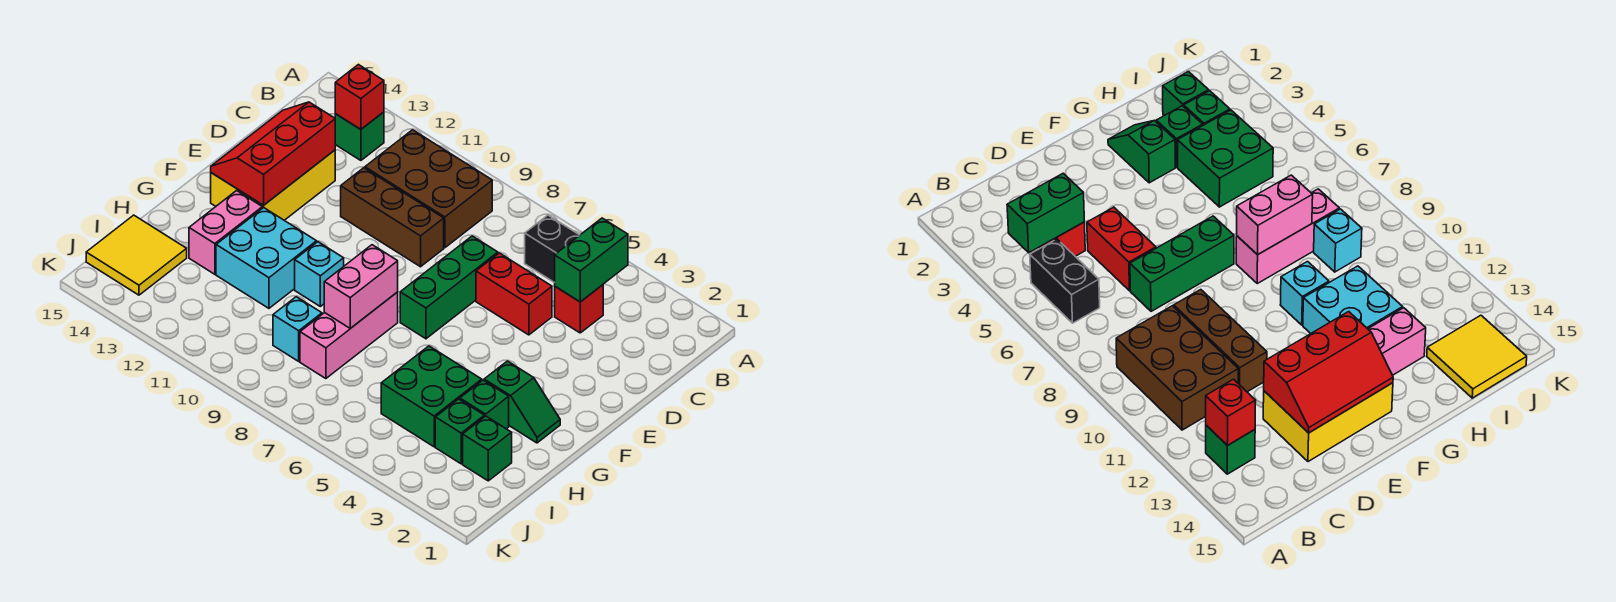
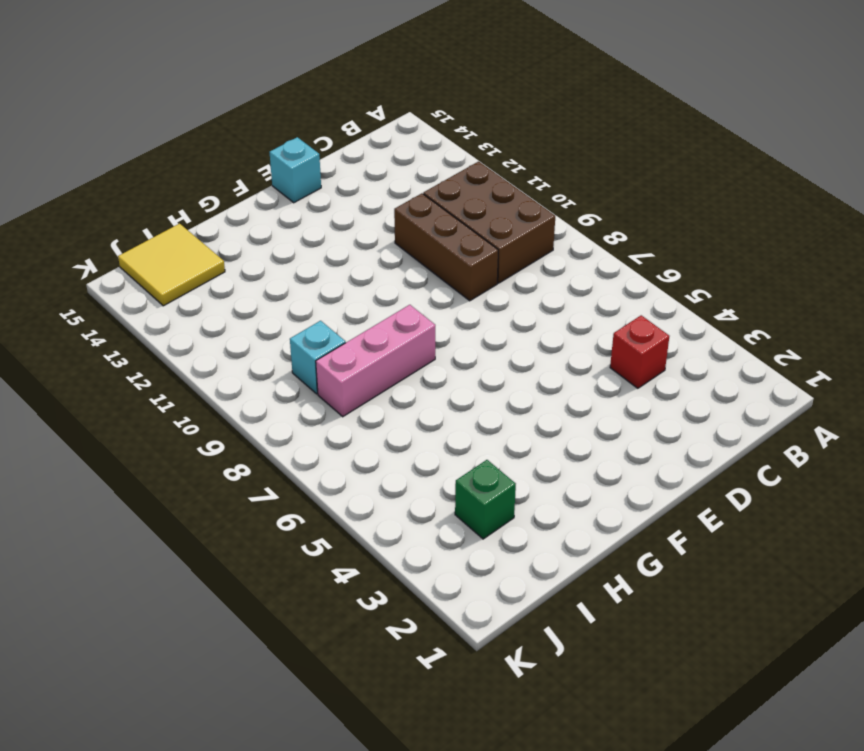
cyan 1x1 brick [270,137,321,203] -> cyan 1x1 brick moved to [295,242,344,306]
none -> black 1x2 brick [525,215,579,283]
none -> green 1x1 brick [335,112,384,160]
none -> red 1x2 brick [476,253,552,335]

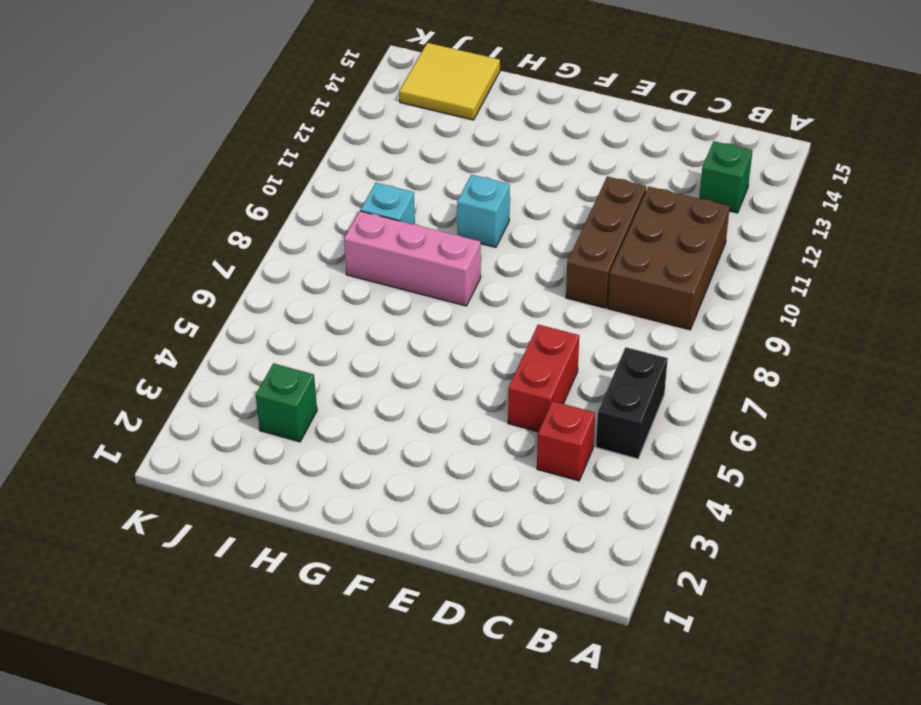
none -> green 1x3 brick [400,236,498,339]
none -> yellow 2x3 brick [211,150,335,220]
none -> green 1x2 slope [484,361,560,443]

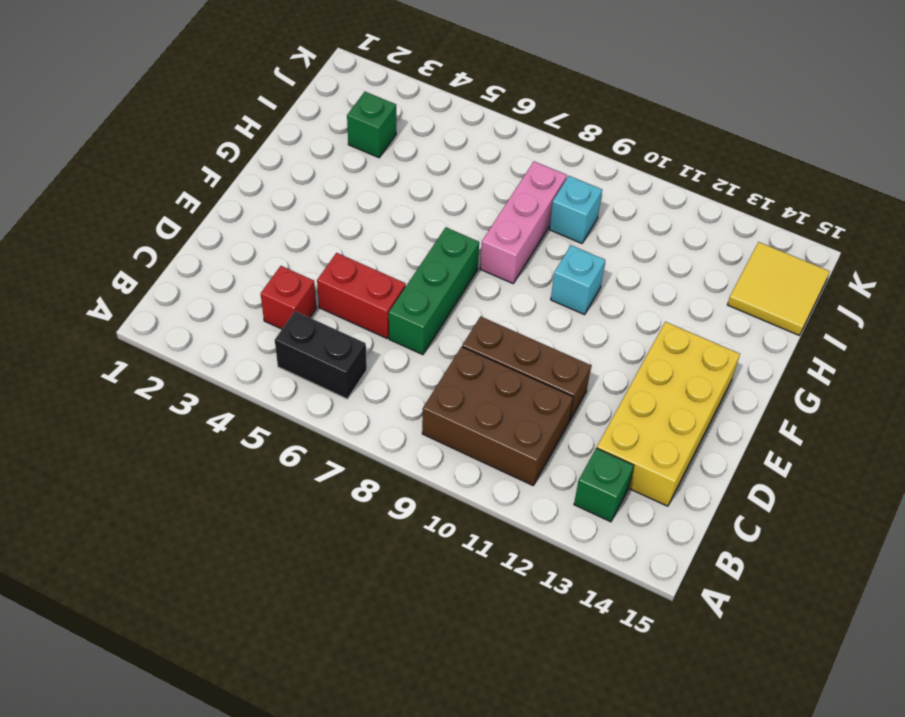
yellow 2x4 brick [597,322,740,506] -> yellow 2x3 brick [211,150,335,220]
none -> green 1x2 slope [484,361,560,443]
none -> cyan 2x2 brick [216,208,317,308]
none -> pink 1x2 brick [189,191,262,274]

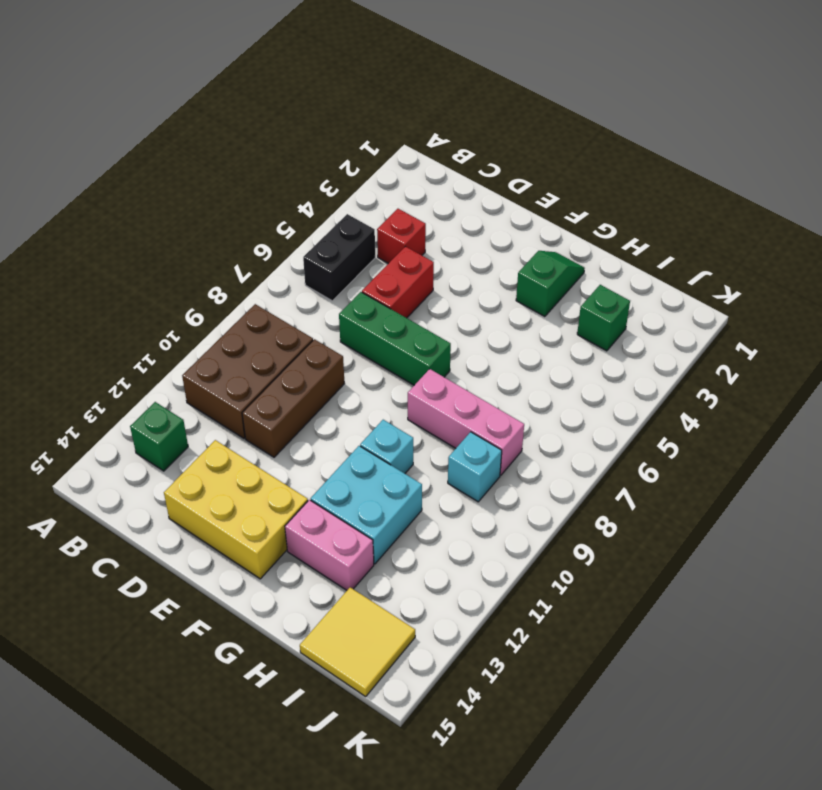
none -> green 1x1 brick [460,380,509,429]
none -> green 2x2 brick [381,346,482,447]
none -> green 1x1 brick [463,416,512,481]

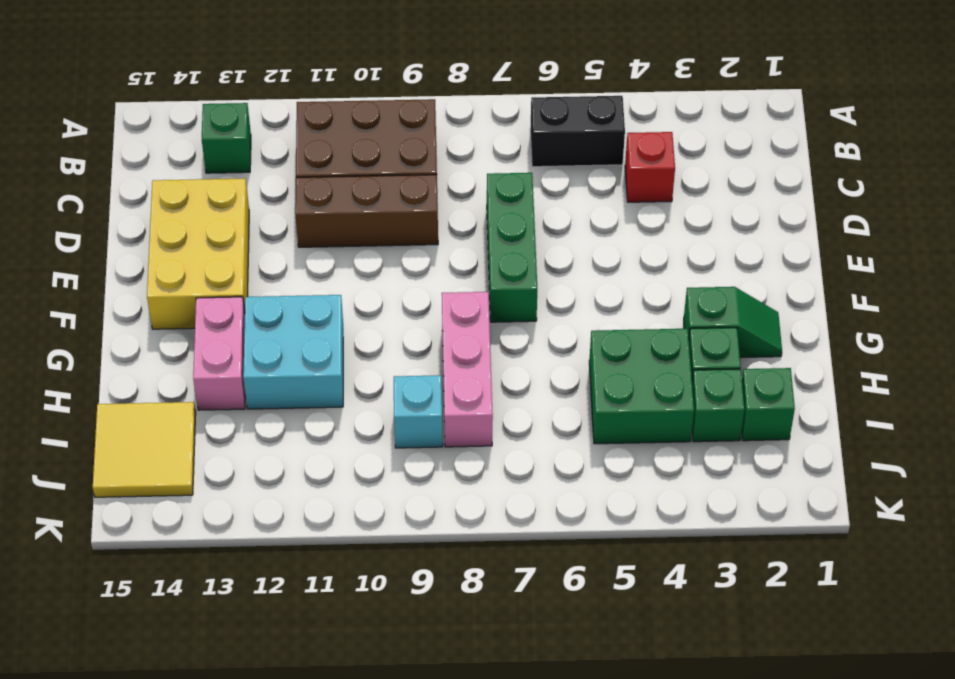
none -> red 1x2 brick [476,253,552,335]
none -> cyan 1x1 brick [295,242,344,306]
none -> green 1x2 brick [555,218,628,302]

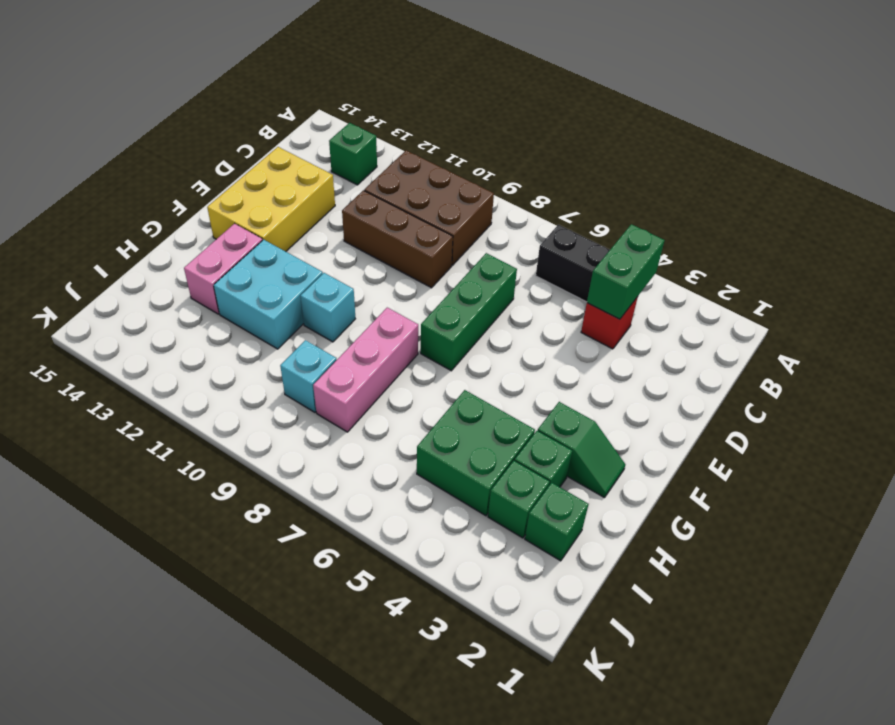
none -> red 1x2 brick [476,253,552,335]
none -> yellow 2x2 tile [86,215,187,295]
none -> red 1x1 brick [335,65,384,129]

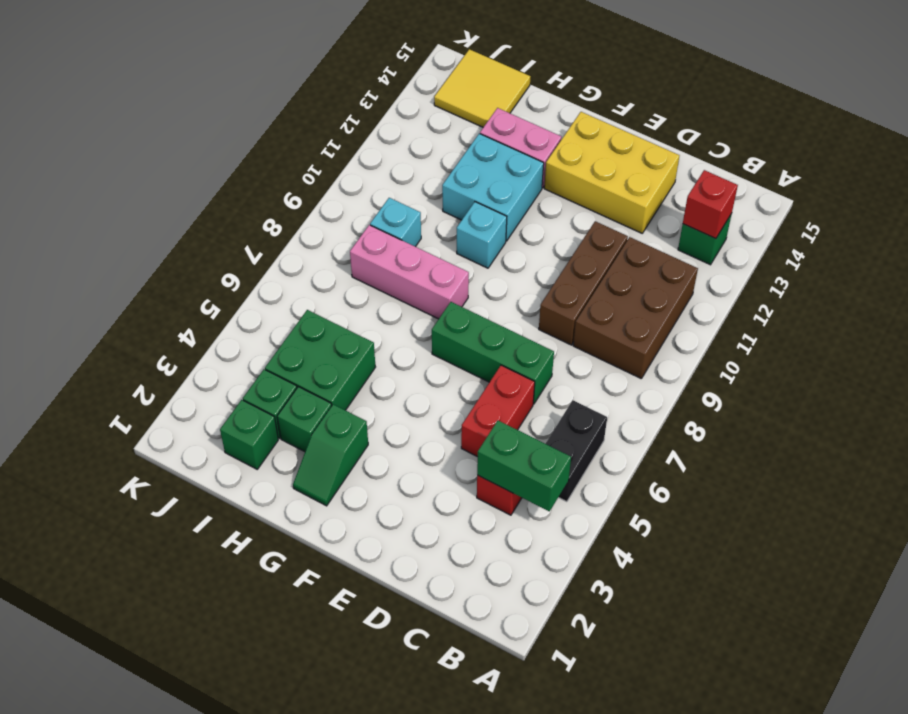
none -> red 2x3 slope [211,102,335,205]
none -> pink 1x2 brick [324,245,398,328]

